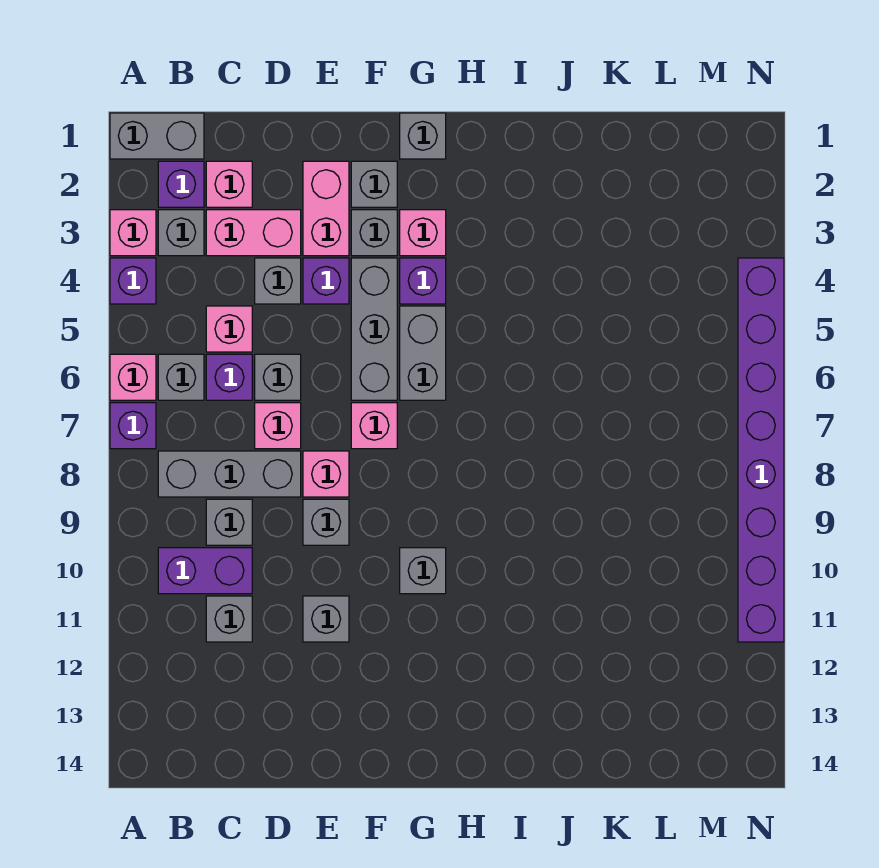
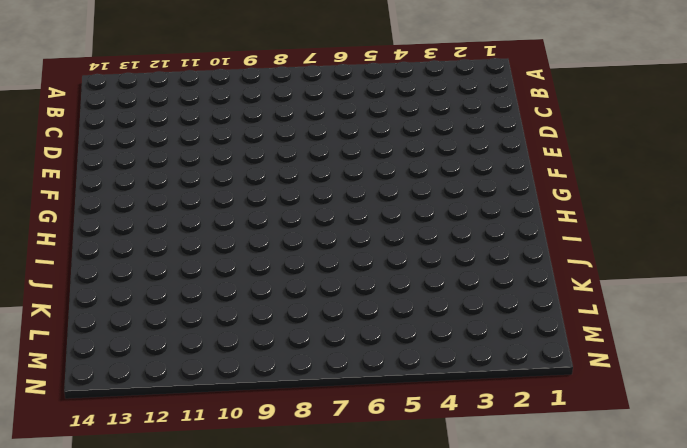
none -> grey 1x2 brick [110,113,204,159]
none -> pink 1x1 brick [110,210,156,256]
none -> purple 1x1 brick [110,258,156,304]
none -> pink 1x1 brick [110,354,156,400]

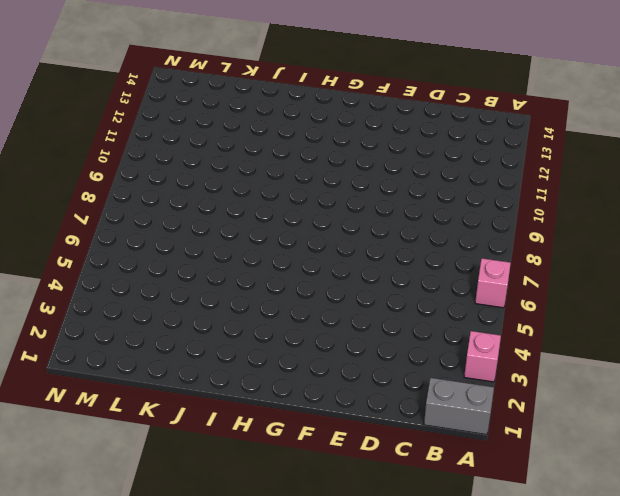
none -> purple 1x1 brick [110,258,156,304]
none -> purple 1x1 brick [110,403,156,449]
none -> purple 1x1 brick [158,161,204,207]
none -> grey 1x1 brick [158,210,204,256]

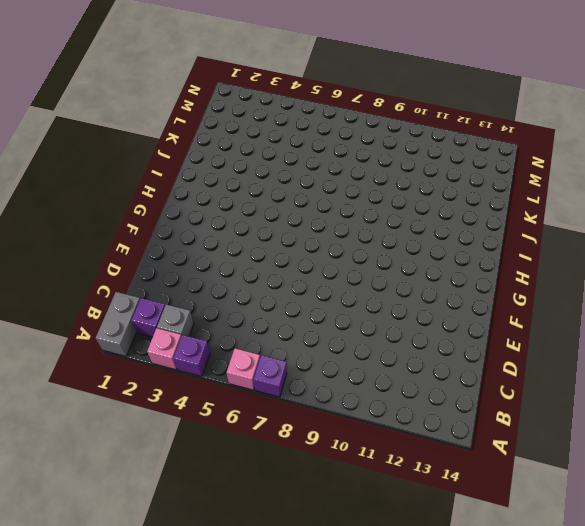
none -> grey 1x1 brick [158,354,204,400]
none -> grey 1x3 brick [158,451,301,497]
none -> purple 1x2 brick [158,548,252,594]
none -> pink 1x1 brick [206,161,252,207]

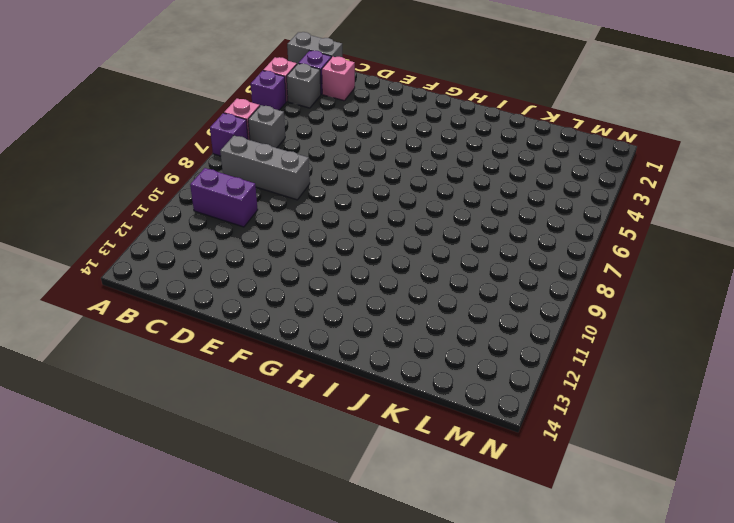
none -> pink 1x2 brick [206,210,301,256]
none -> pink 1x1 brick [206,306,252,352]
none -> purple 1x1 brick [206,354,252,400]
none -> grey 1x1 brick [206,499,252,545]

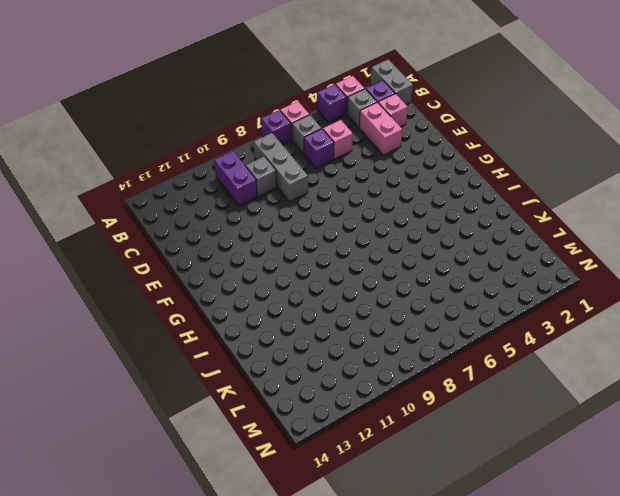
none -> grey 1x1 brick [206,596,252,642]
none -> grey 1x1 brick [255,258,301,304]
none -> grey 1x1 brick [255,354,301,400]
none -> pink 1x1 brick [255,403,301,449]

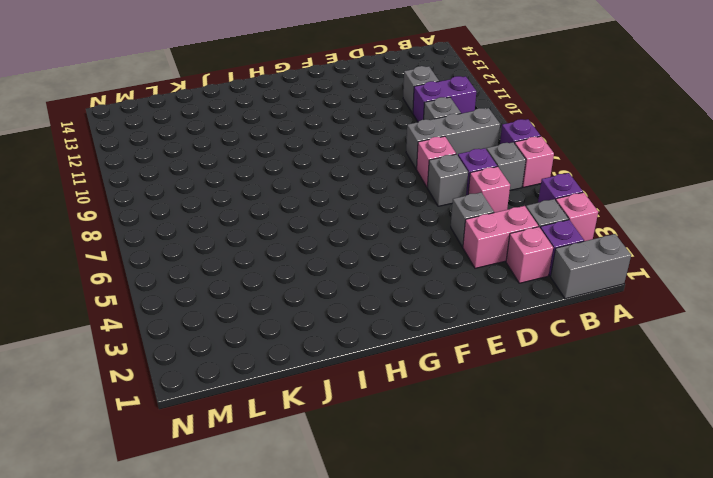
none -> pink 1x2 brick [303,161,349,256]
none -> purple 1x1 brick [303,258,349,304]
none -> pink 1x1 brick [303,451,349,497]
none -> grey 1x1 brick [303,499,349,545]

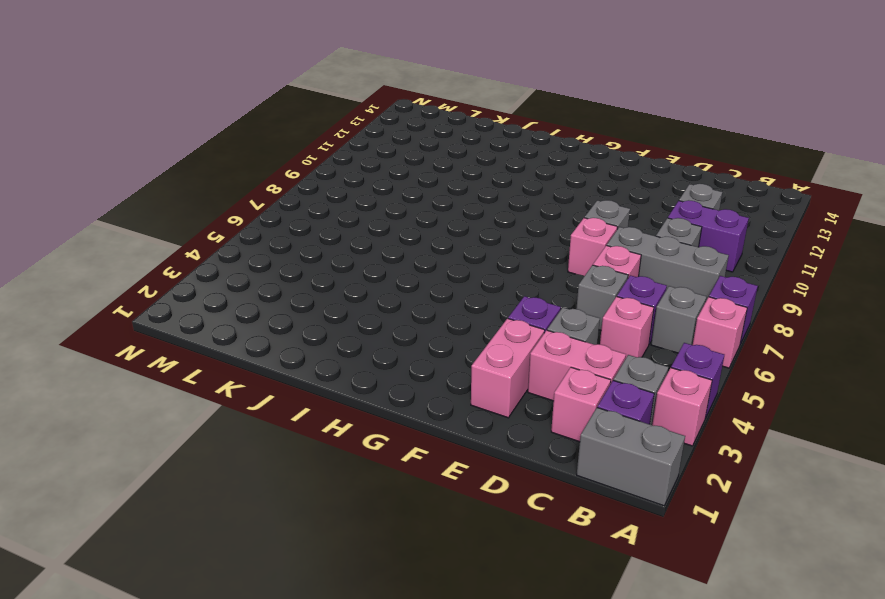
none -> grey 1x1 brick [303,596,349,642]
none -> grey 1x1 brick [351,161,397,207]
none -> grey 1x1 brick [351,210,397,256]
none -> grey 1x3 brick [351,258,397,400]

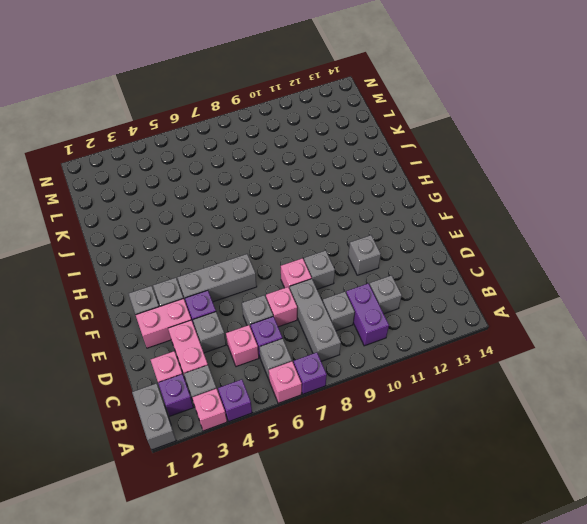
none -> pink 1x1 brick [351,403,397,449]
none -> grey 1x1 brick [400,113,446,159]
none -> pink 1x1 brick [400,210,446,256]
none -> purple 1x1 brick [400,258,446,304]

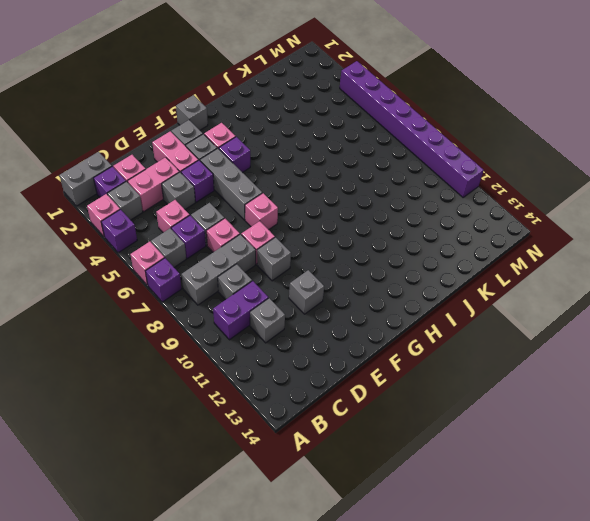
none -> grey 1x2 brick [400,306,446,400]
none -> grey 1x1 brick [400,548,446,594]

